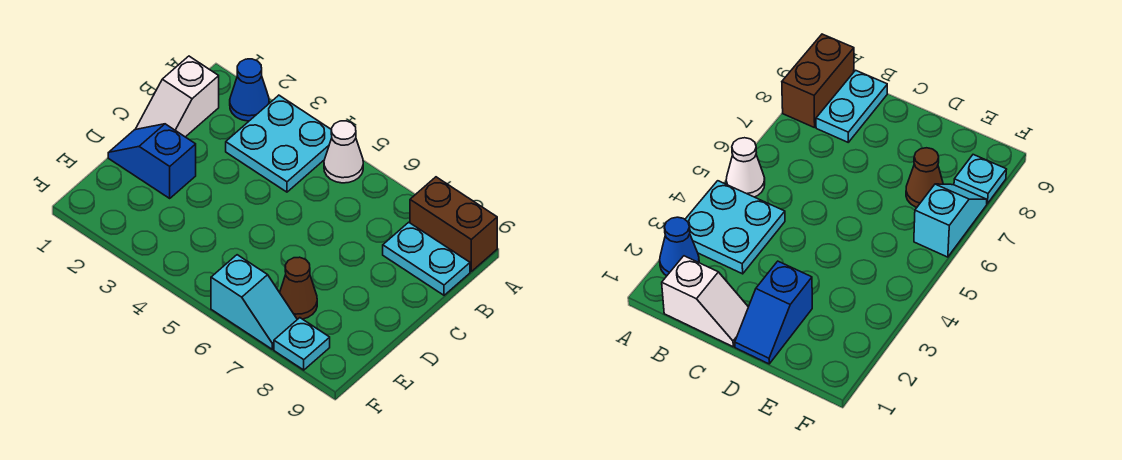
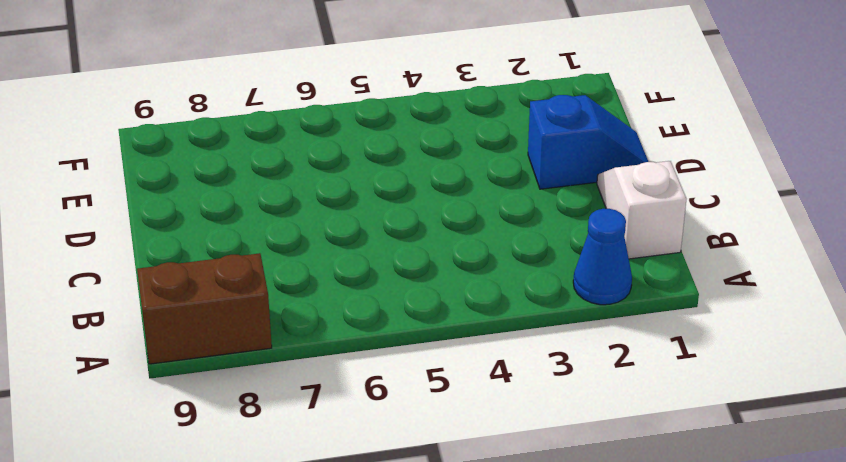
none -> cyan 2x2 plate [226,95,332,192]
none -> white 1x1 cone [324,121,363,183]

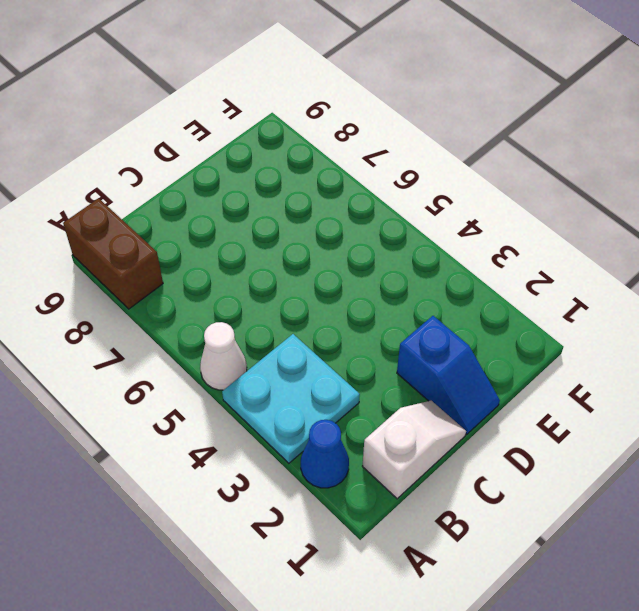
none -> cyan 1x2 plate [383,222,470,295]
none -> brown 1x1 cone [280,257,317,319]

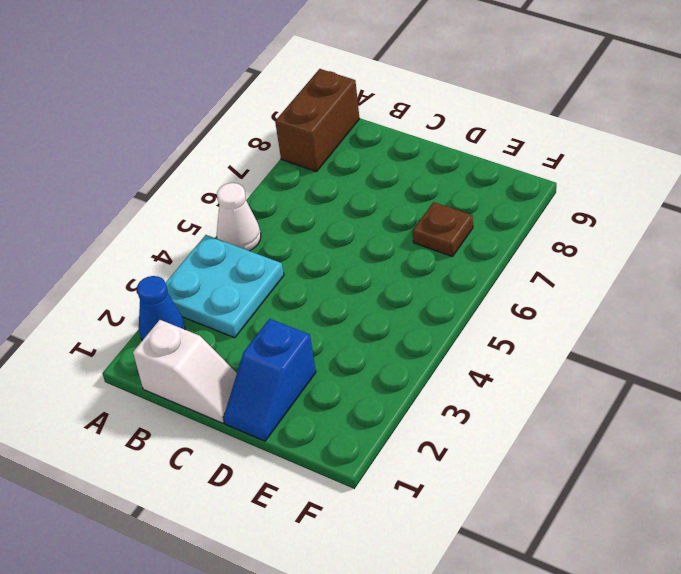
brown 1x1 plate [413,202,473,257] -> brown 1x1 cone [280,257,317,319]
none -> cyan 1x2 plate [383,222,470,295]
none -> cyan 1x2 slope [211,255,297,349]

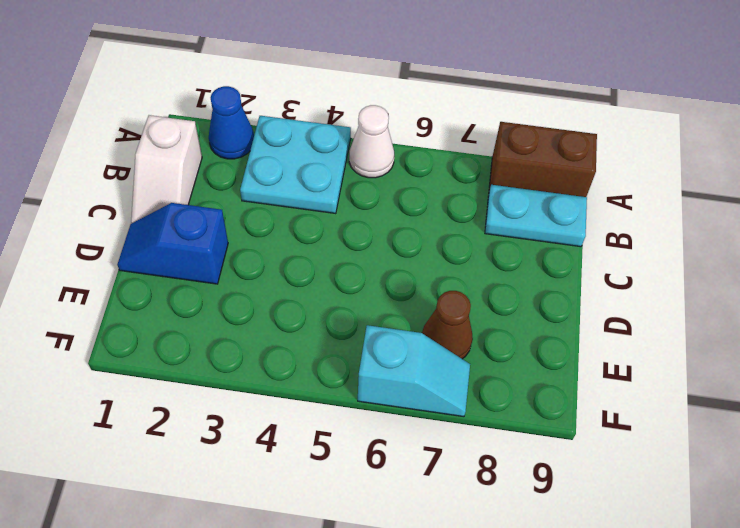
none -> cyan 1x1 plate [274,318,330,370]

